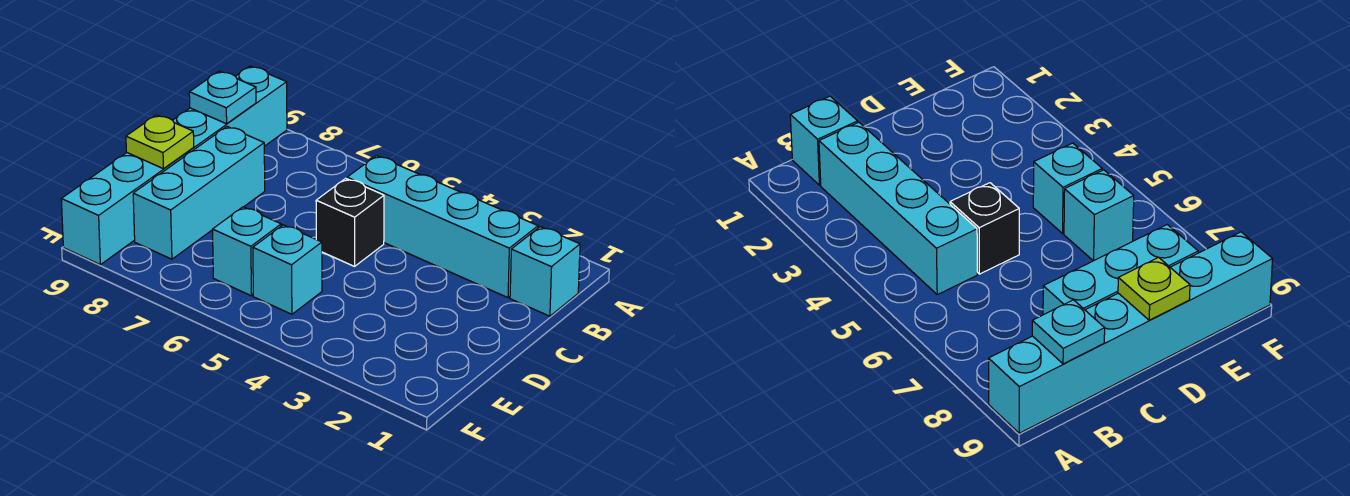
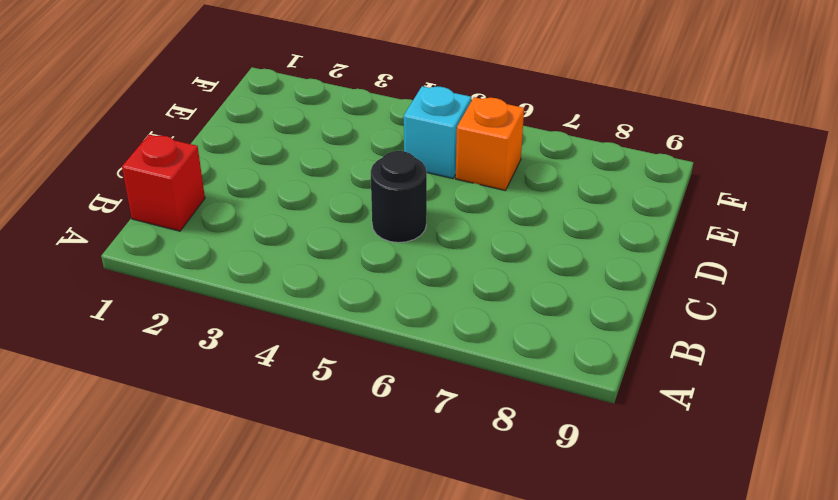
red 1x1 brick [122,135,205,231] -> cyan 1x1 brick [510,227,580,316]
black 1x1 round brick [371,151,427,243] -> black 1x1 brick [316,178,384,266]
orange 1x1 brick [456,97,524,190] -> cyan 1x1 brick [213,207,281,296]
none -> cyan 1x6 brick [61,66,287,265]
none -> cyan 1x4 brick [347,156,538,298]

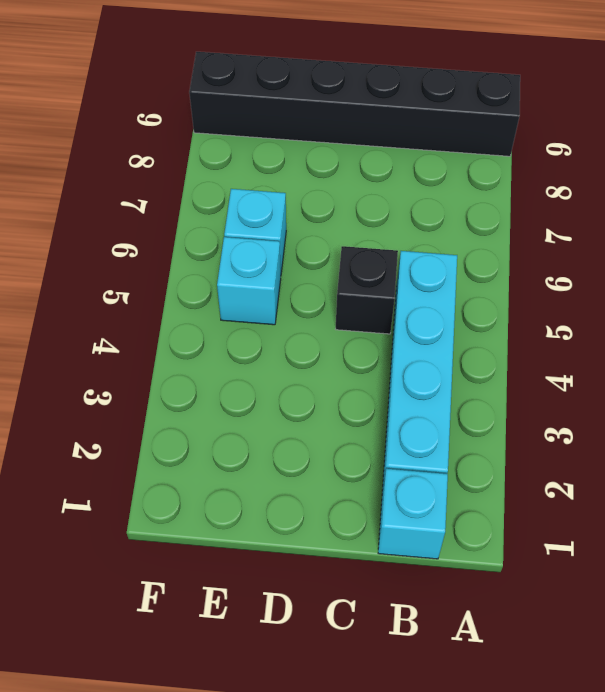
black 1x6 brick [189,52,520,156] -> cyan 1x6 brick [61,66,287,265]
none -> cyan 1x3 brick [133,127,265,259]
none -> cyan 1x1 plate [189,71,256,124]

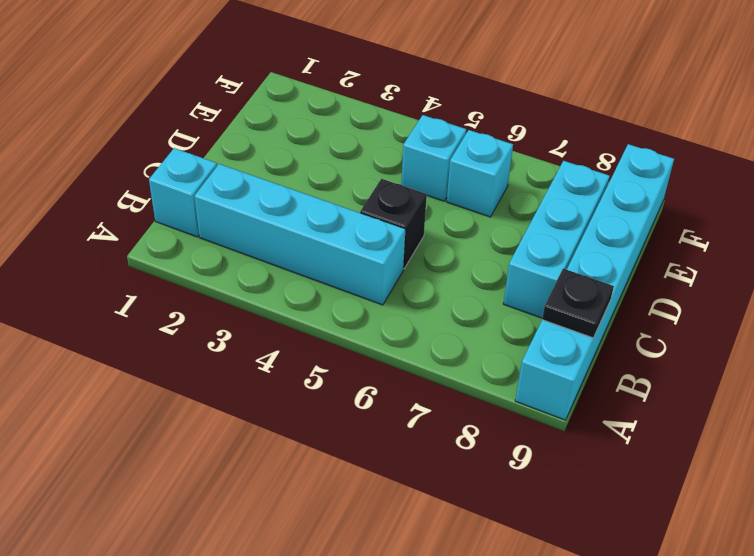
black 1x1 plate [542,269,614,338] -> cyan 1x1 plate [189,71,256,124]
none -> lime 1x1 plate [126,115,194,169]

